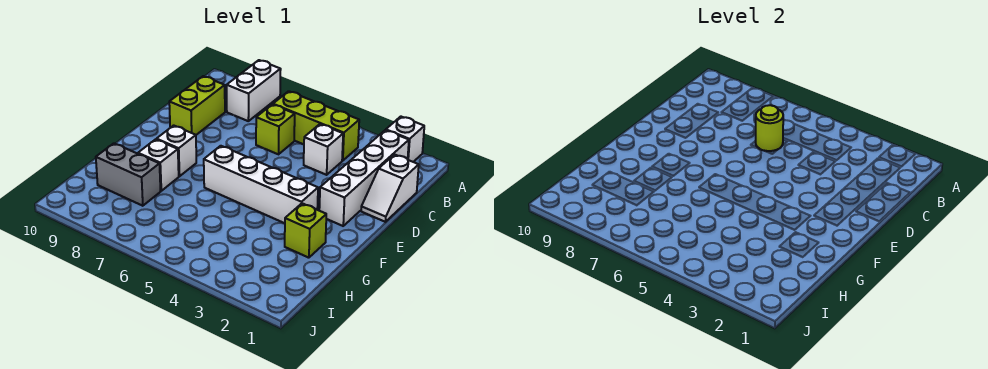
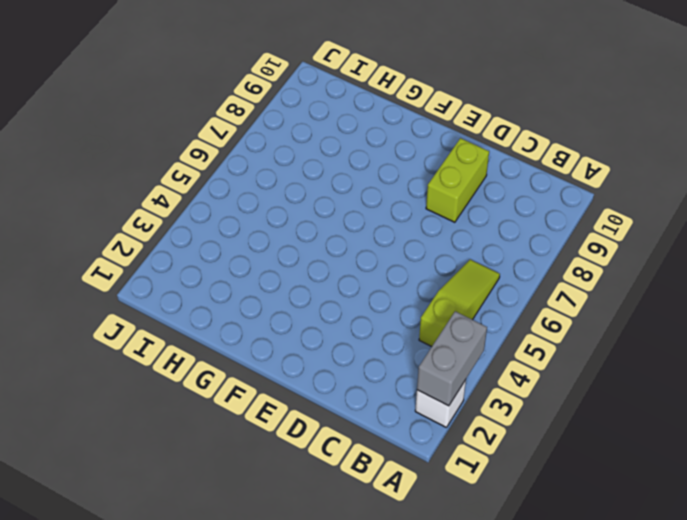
grey 1x2 brick [417,311,487,406] -> grey 1x2 brick moved to [96,143,161,206]
lime 1x3 slope [419,260,500,347] -> lime 1x3 brick [273,91,359,161]
lime 1x2 brick [426,138,489,222] -> lime 1x2 brick turned to [169,76,225,135]
none -> white 1x2 brick [227,60,281,121]
none -> white 1x4 brick [319,130,409,226]
none -> white 1x2 slope [361,155,419,222]

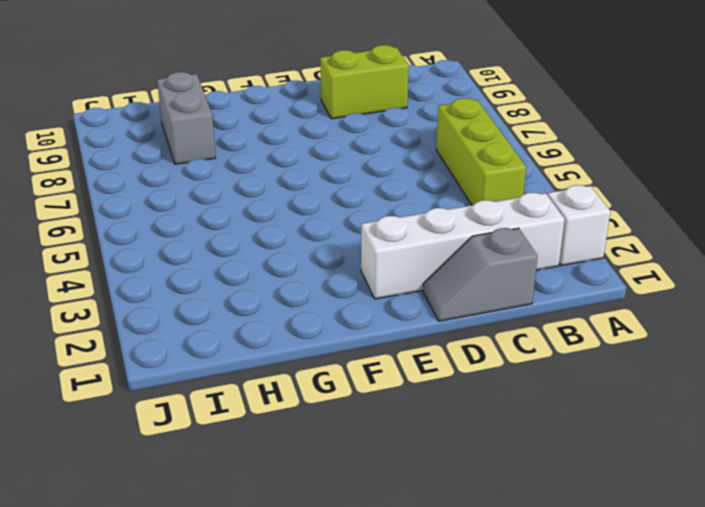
grey 1x2 slope [423,228,538,321] -> white 1x2 slope [361,155,419,222]
none -> white 1x2 brick [227,60,281,121]
none -> white 1x1 brick [304,124,343,175]
none -> lime 1x1 brick [256,104,295,154]

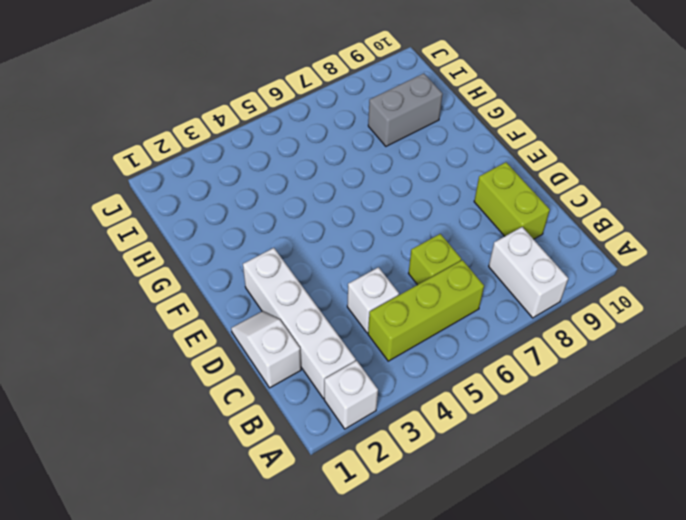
none -> white 1x4 brick [204,146,318,223]
none -> white 1x1 brick [156,125,196,176]
none -> lime 1x1 brick [285,203,326,258]

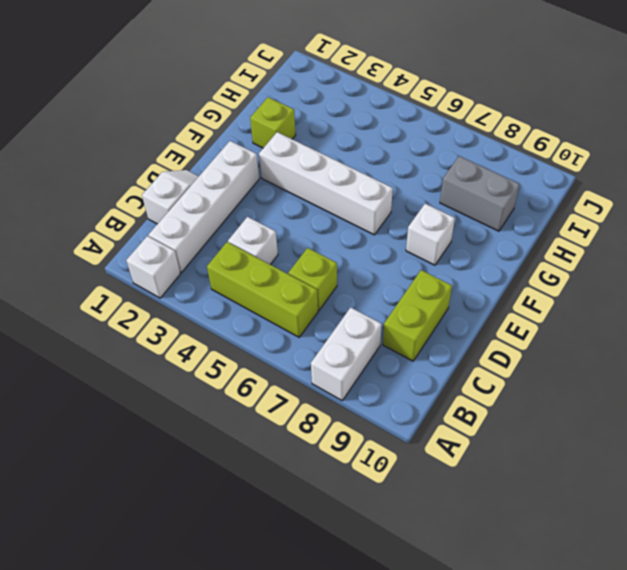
none -> white 1x1 brick [138,139,179,191]
none -> lime 1x1 round brick [756,105,783,151]

